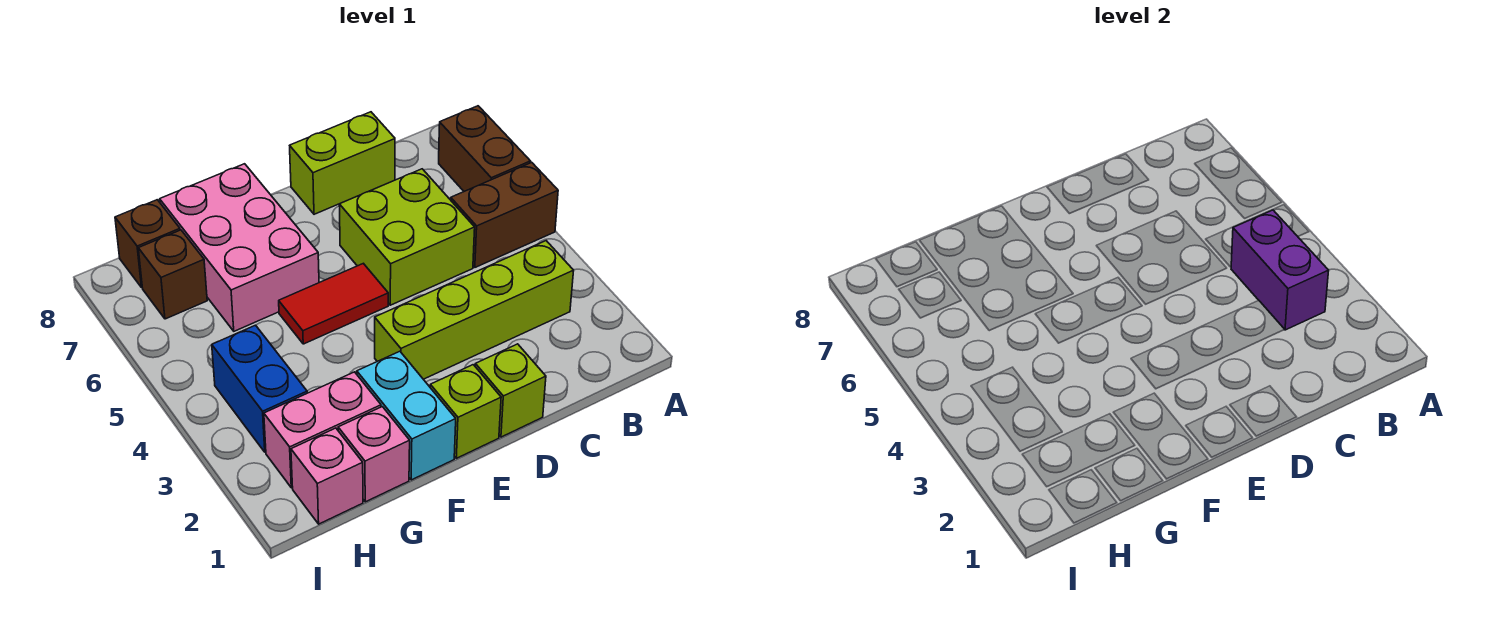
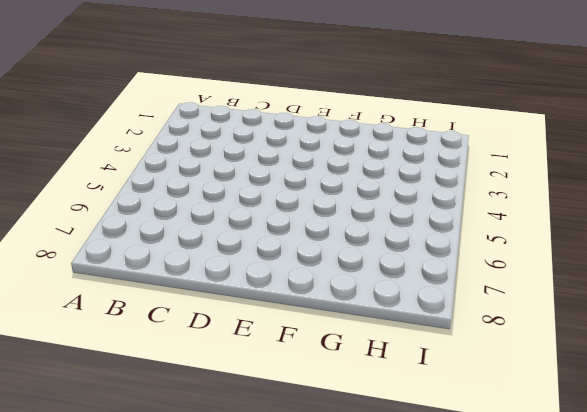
none -> brown 1x2 brick [451,162,558,267]
none -> brown 1x2 brick [439,106,530,191]
none -> lime 1x4 brick [375,241,574,379]

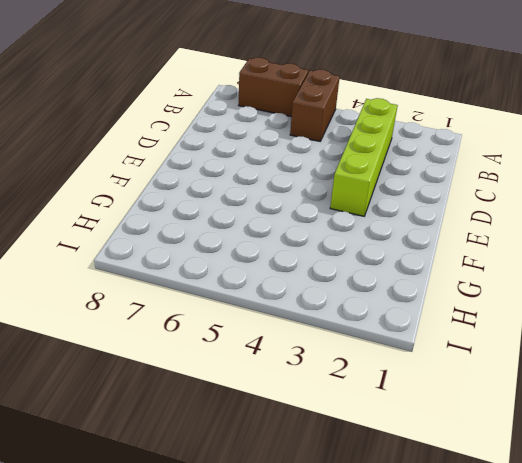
none -> lime 2x2 brick [339,169,475,305]
none -> lime 1x2 brick [290,112,395,214]
none -> lime 1x1 brick [475,344,546,437]

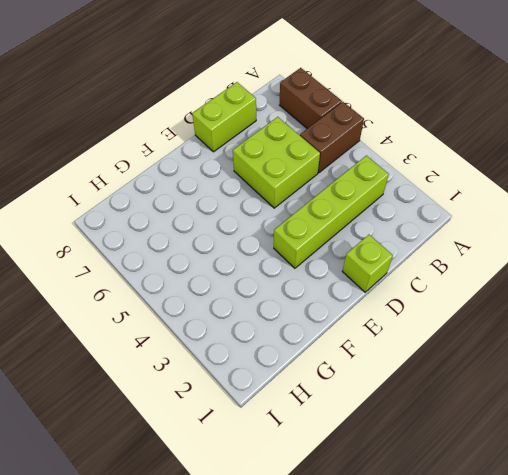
none -> lime 1x1 brick [430,365,501,458]
none -> red 1x2 tile [279,263,388,344]
none -> cyan 1x2 brick [357,351,456,480]

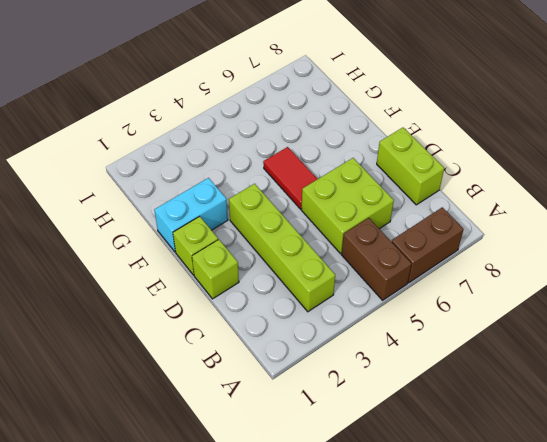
none -> pink 2x3 brick [160,164,319,331]
none -> pink 1x1 brick [338,407,410,502]
none -> pink 1x2 brick [264,372,381,488]

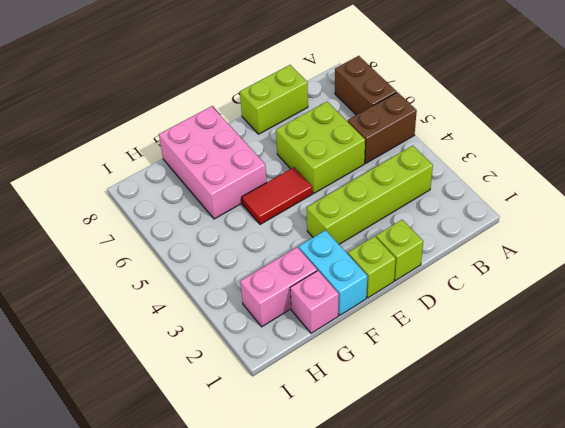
none -> pink 1x1 brick [291,428,363,524]
none -> blue 1x2 brick [212,325,307,452]
none -> brown 1x1 brick [138,230,207,319]

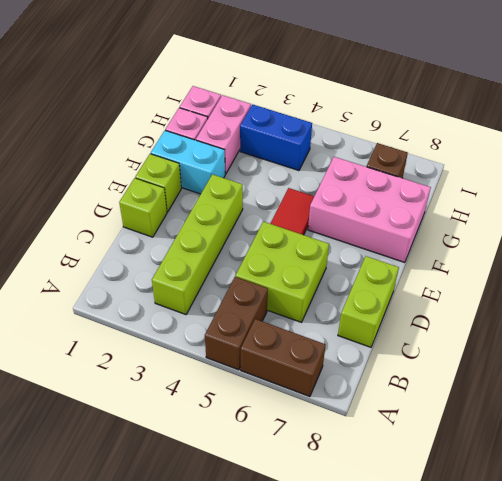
none -> brown 1x1 brick [115,200,180,288]
none -> purple 1x2 brick [1231,210,1329,330]

